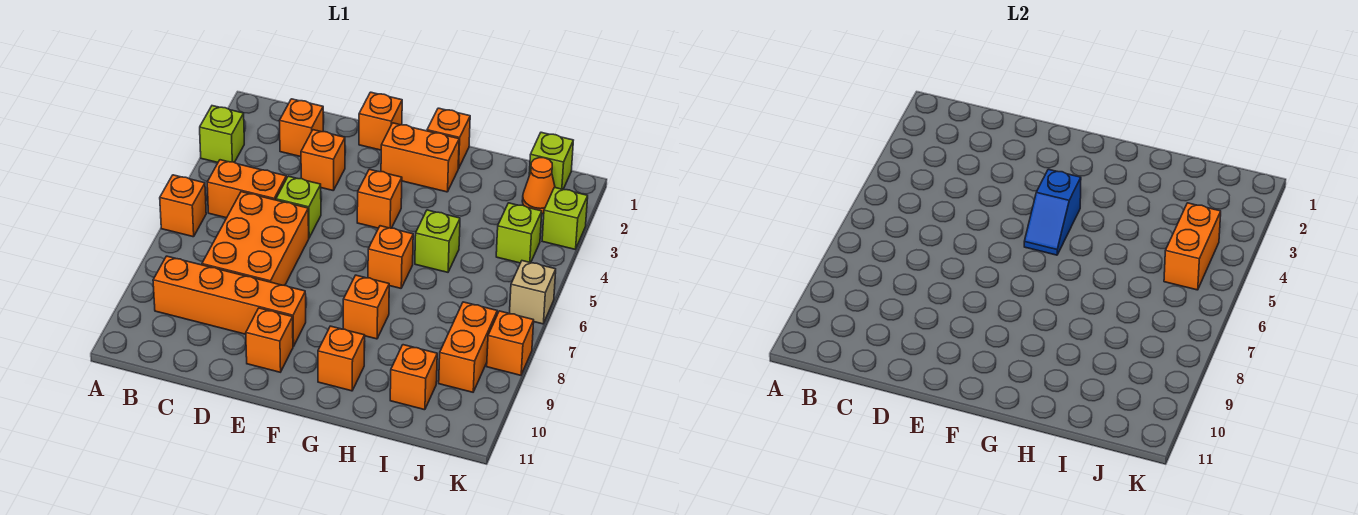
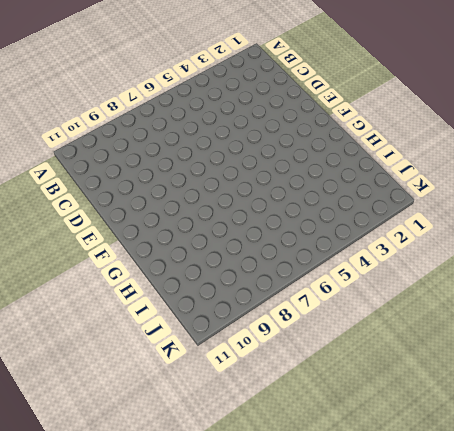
none -> lime 1x1 brick [200,106,244,162]
none -> orange 1x1 brick [160,175,206,237]
none -> orange 1x2 brick [207,160,286,218]

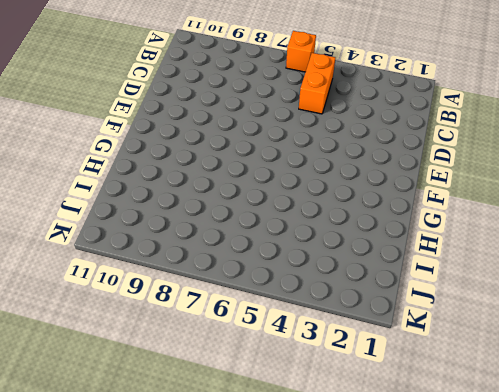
none -> lime 1x1 brick [200,106,244,162]
none -> orange 1x4 brick [153,256,306,347]
none -> orange 1x1 brick [279,99,323,157]

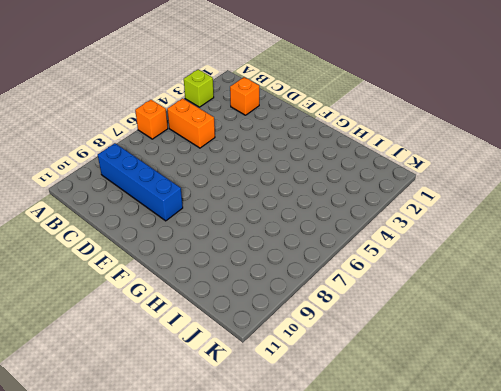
blue 1x4 brick [98,143,183,221] -> orange 1x4 brick [153,256,306,347]
none -> orange 2x3 brick [202,192,309,285]
none -> orange 1x1 brick [301,130,345,191]
none -> lime 1x1 brick [276,176,321,237]

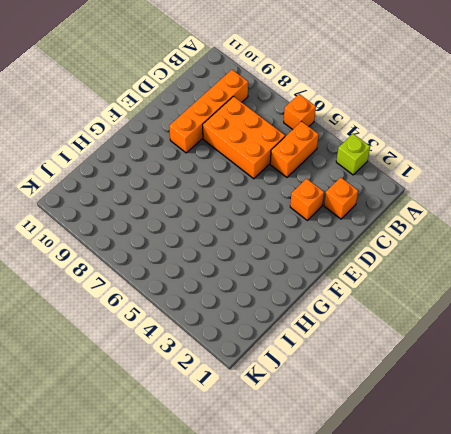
none -> lime 1x1 brick [276,176,321,237]
none -> orange 1x1 brick [359,92,402,150]
none -> orange 1x1 brick [246,308,293,372]

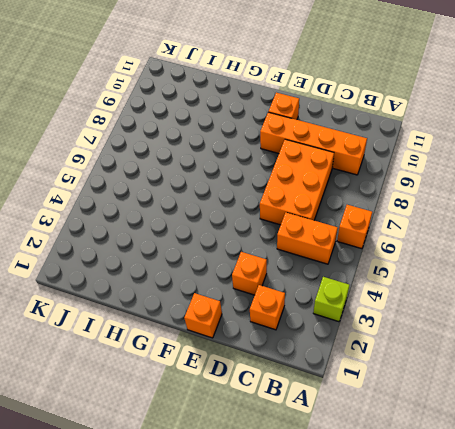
none -> lime 1x1 brick [276,176,321,237]
none -> orange 1x2 brick [381,123,459,192]
none -> orange 1x1 brick [357,169,402,228]

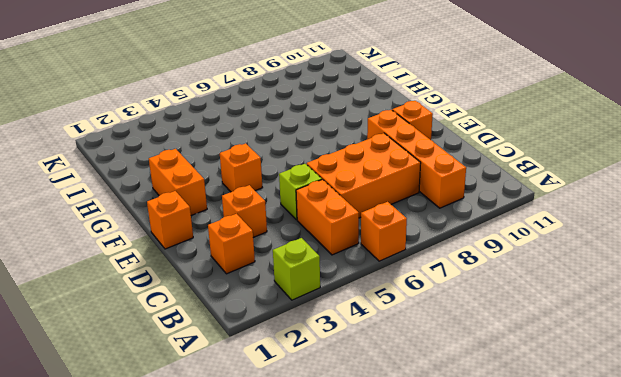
none -> orange 1x1 brick [427,108,470,168]
none -> orange 1x1 brick [368,226,413,288]
none -> orange 1x1 brick [343,275,389,339]

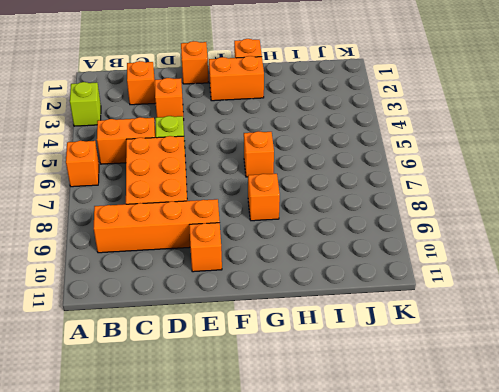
none -> orange 1x1 brick [357,169,402,228]
none -> orange 1x1 brick [318,326,365,391]
none -> lime 1x1 brick [415,210,460,272]

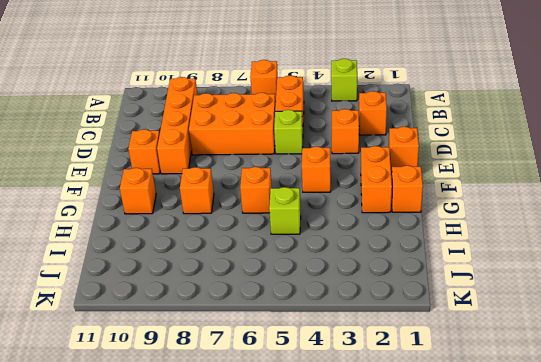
none -> orange 1x1 brick [390,345,437,410]
none -> lime 1x1 brick [529,132,573,189]
none -> orange 1x1 cone [522,158,555,214]

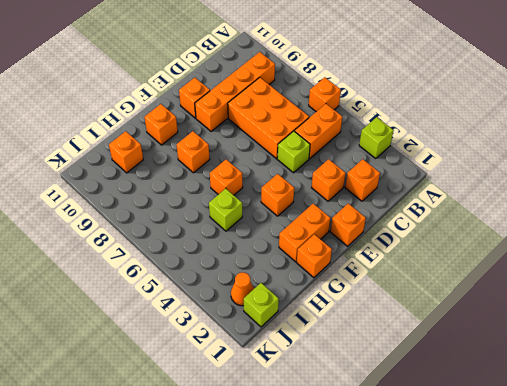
none -> lime 1x1 brick [496,203,542,263]
none -> orange 1x2 brick [439,302,497,392]
none -> lime 1x1 brick [542,188,588,249]

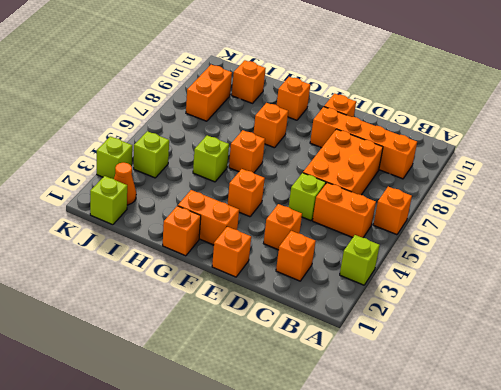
none -> tan 1x1 brick [509,261,556,324]
none -> orange 1x1 brick [487,311,534,375]
none -> blue 1x2 slope [1024,169,1081,255]

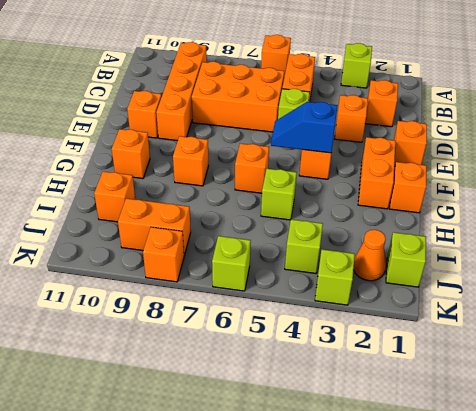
lime 1x1 brick [212,236,251,291] -> tan 1x1 brick [509,261,556,324]
none -> orange 1x2 brick [1164,203,1221,290]

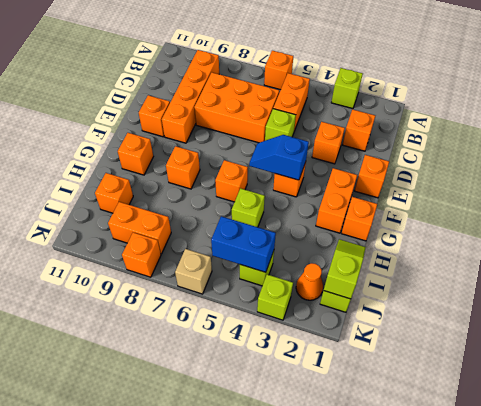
lime 1x2 slope [324,239,366,299] -> none
blue 1x2 brick [211,216,276,272] -> orange 1x2 brick [1164,203,1221,290]

